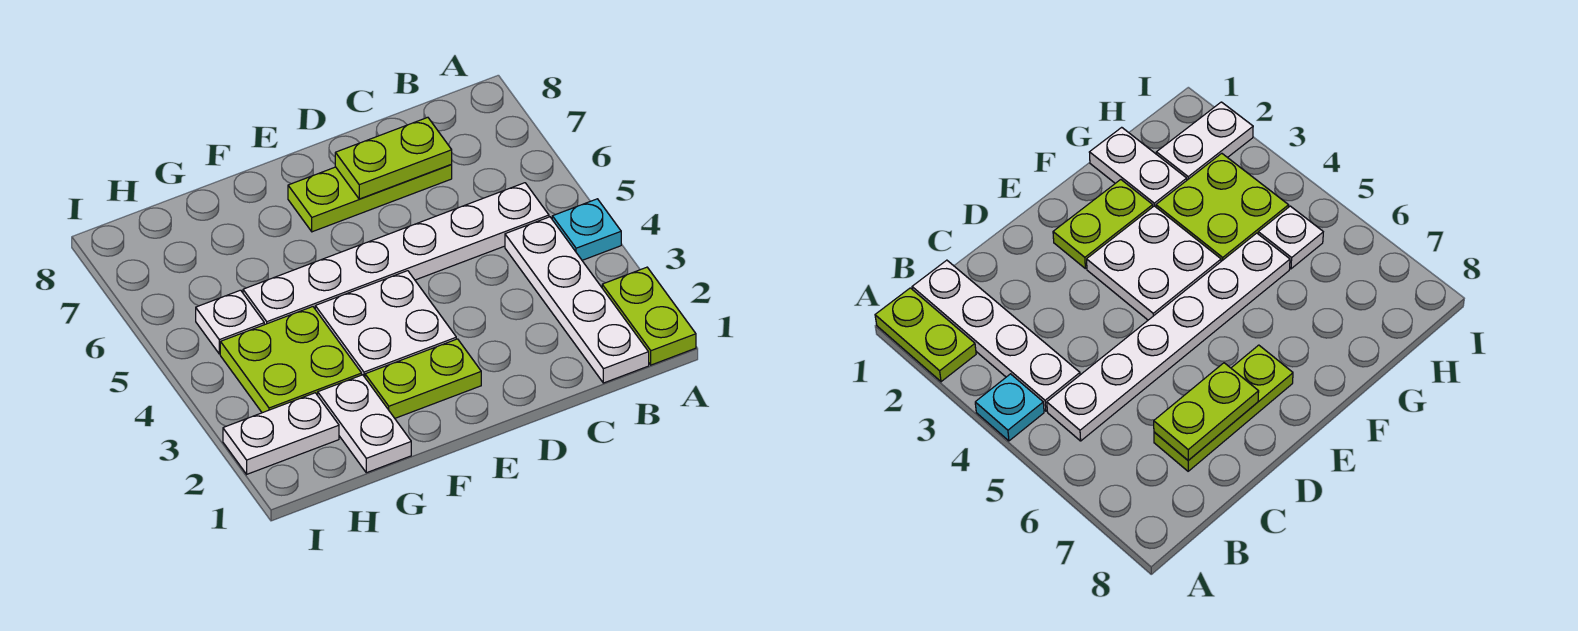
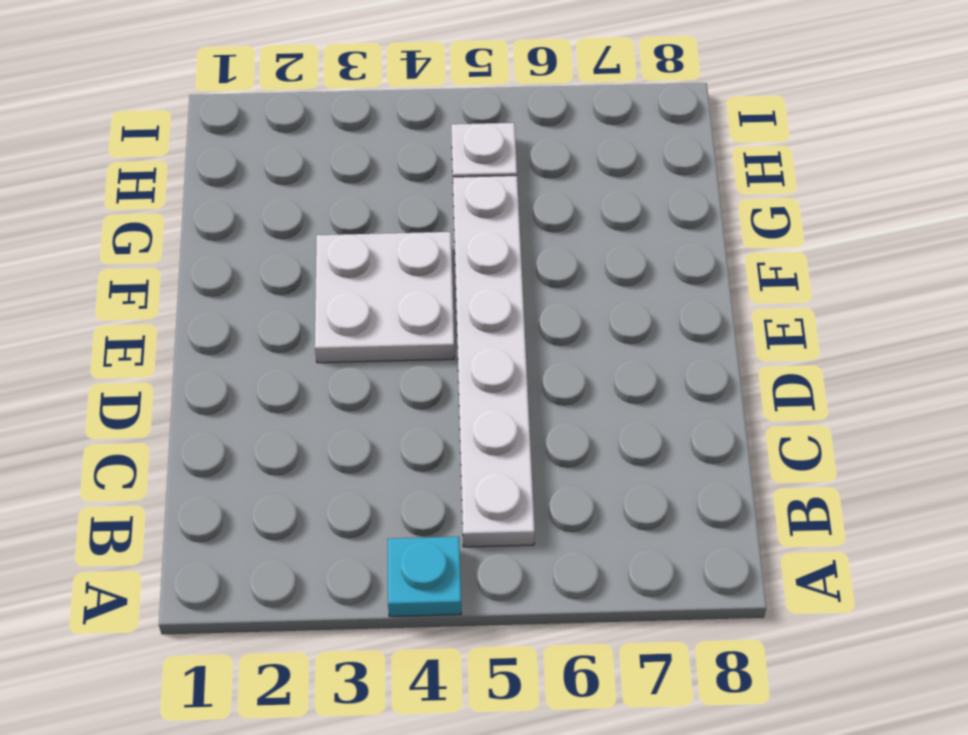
none -> lime 1x2 plate [602,267,696,365]
none -> white 1x4 plate [505,217,649,383]
none -> lime 1x3 plate [288,164,452,232]

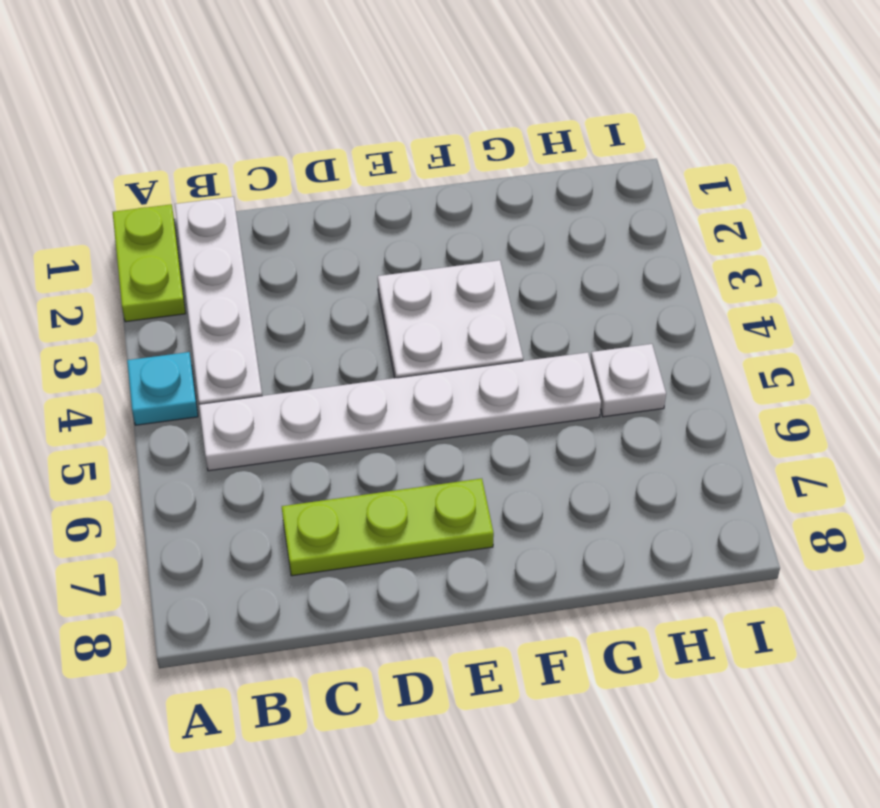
none -> lime 1x2 plate [365,339,481,418]
none -> white 1x2 plate [318,375,411,473]
none -> lime 2x2 plate [220,307,362,413]

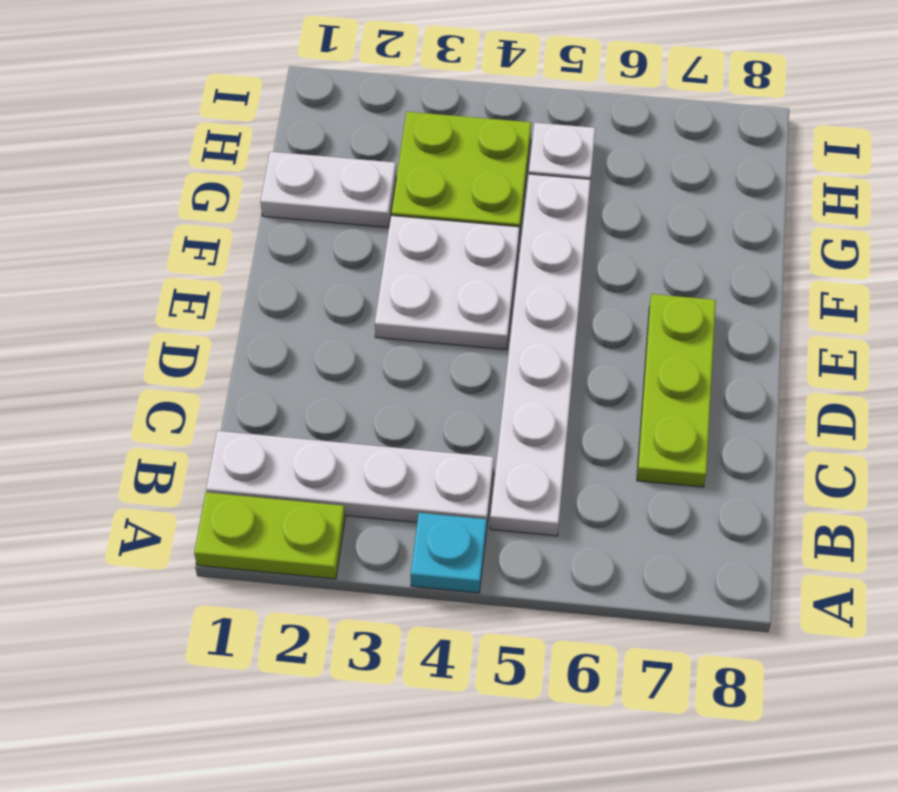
none -> lime 1x2 plate [365,339,481,418]
none -> white 1x2 plate [223,393,339,474]
none -> lime 1x2 plate [335,117,452,199]

